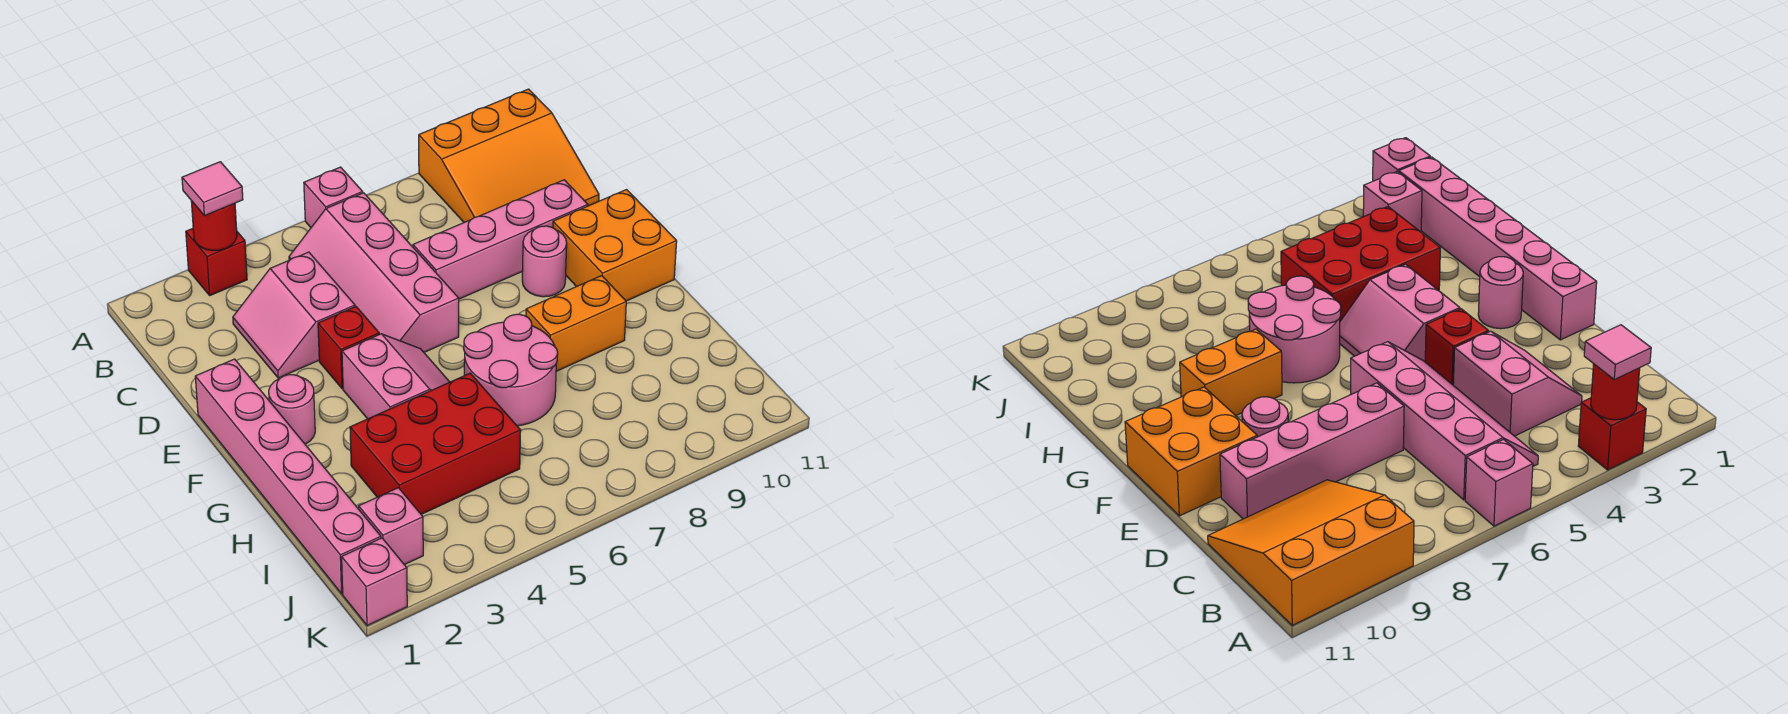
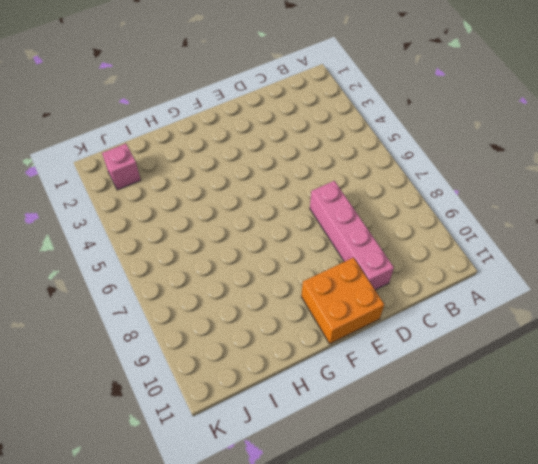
none -> red 1x1 brick [186,228,247,295]
none -> pink 1x1 brick [304,167,363,227]
none -> orange 3x3 slope [419,89,599,222]

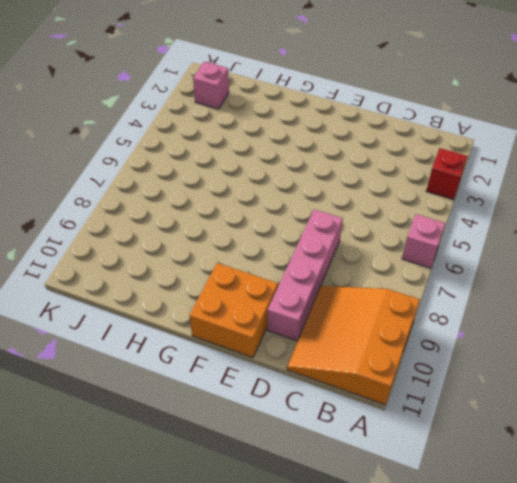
none -> pink 2x4 slope [289,193,459,352]
none -> pink 2x2 slope [233,252,355,378]
none -> pink 1x6 brick [195,359,381,594]

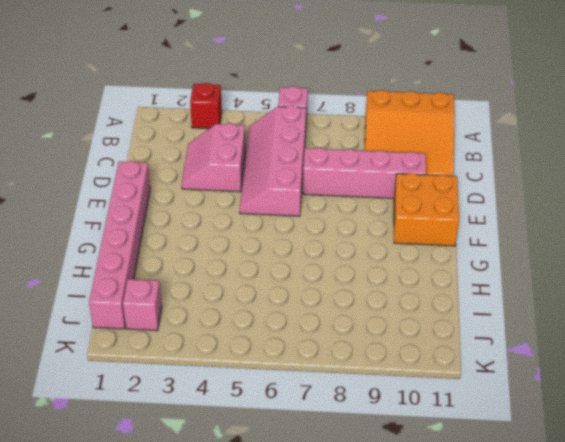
none -> red 1x1 brick [318,307,379,389]
none -> pink 1x1 round brick [522,226,567,297]
none -> pink 1x1 round brick [269,375,315,444]

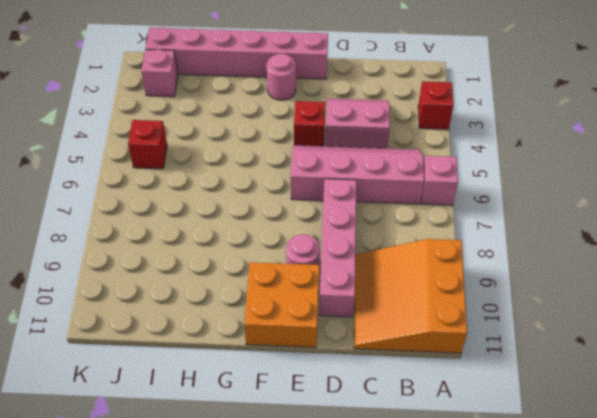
red 1x1 brick [128,120,167,169] -> none
none -> pink 2x2 slope [342,334,449,419]
none -> pink 2x2 round brick [464,314,558,426]
none -> orange 1x2 brick [526,276,626,371]

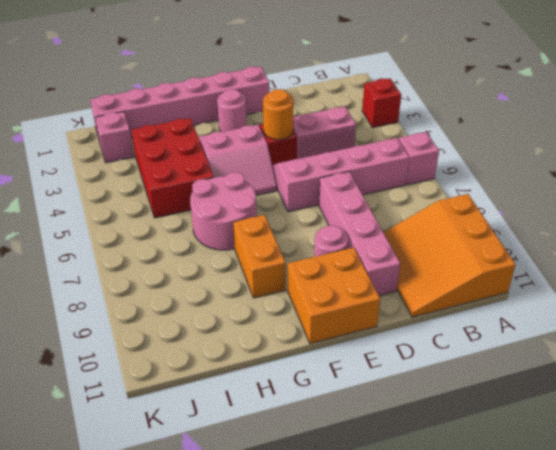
orange 1x1 round brick [263,89,294,140] -> none
none -> pink 1x1 brick [342,538,407,626]
none -> red 1x1 round brick [191,201,237,250]
none -> pink 1x1 tile [182,162,243,216]

